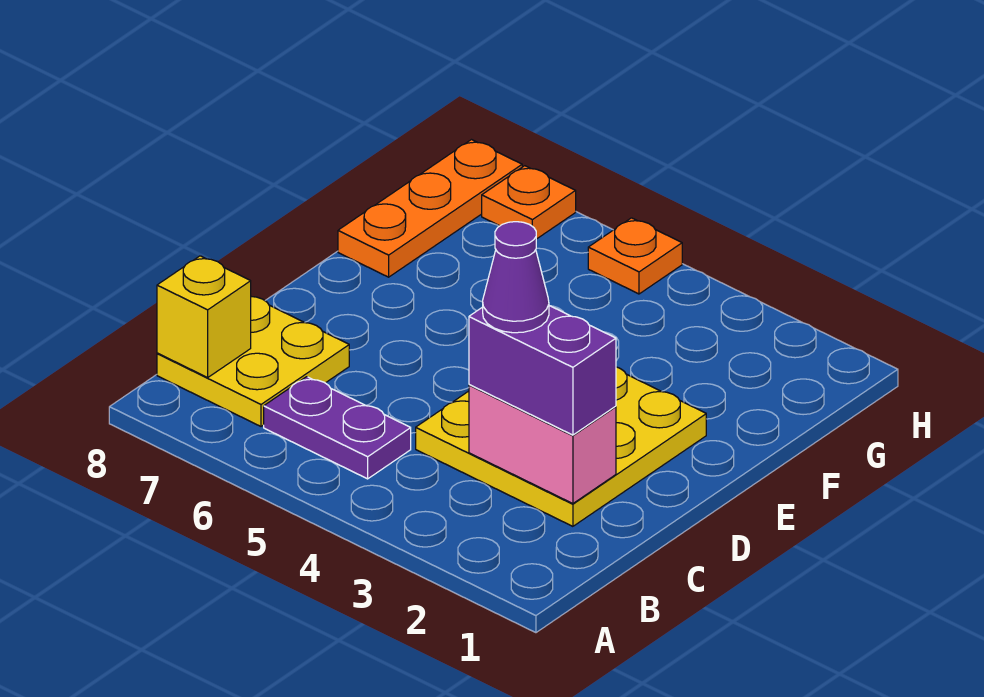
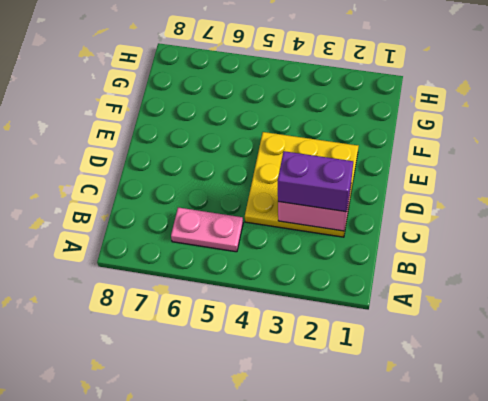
pink 1x2 plate [171,208,243,252] -> purple 1x2 plate [264,377,411,479]
none -> yellow 2x2 plate [157,297,349,426]
none -> orange 1x3 plate [338,140,522,277]

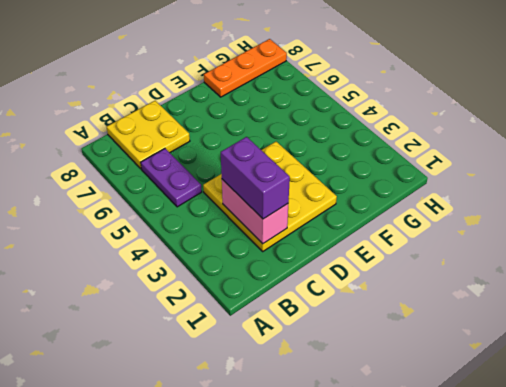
none -> orange 1x1 plate [588,218,682,294]
none -> orange 1x1 plate [482,166,576,239]

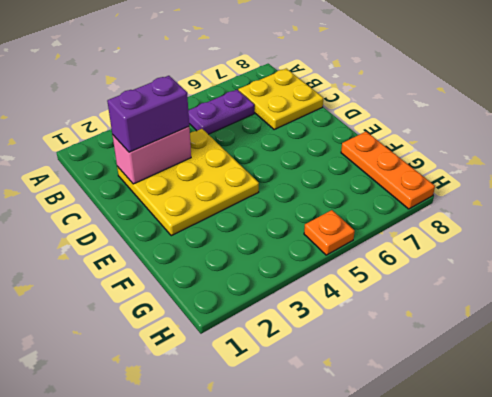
none -> orange 1x1 plate [482,166,576,239]
none -> yellow 1x1 brick [157,256,251,378]

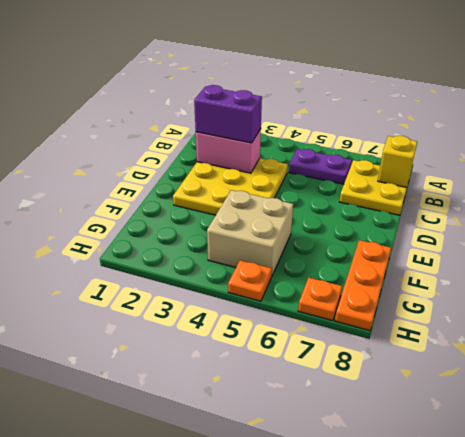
tan 2x2 brick [207,190,293,275] -> none
none -> purple 1x1 cone [483,222,549,333]

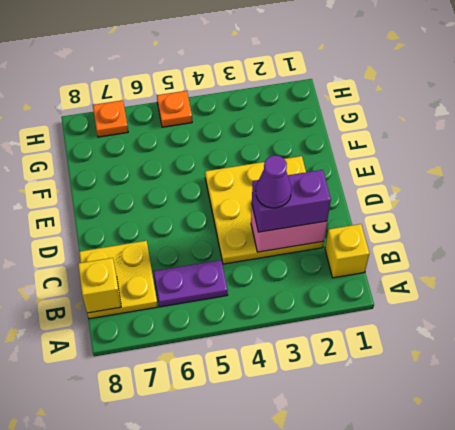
yellow 1x1 brick [325,224,370,278] -> none
none -> orange 1x3 plate [338,140,522,277]

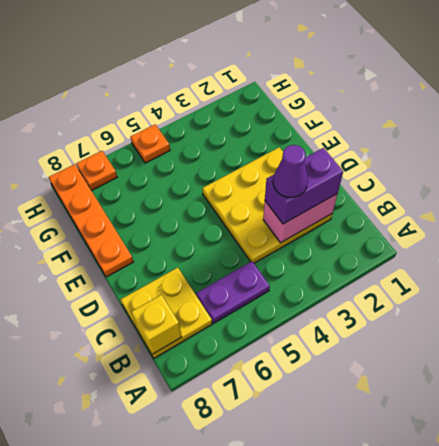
orange 1x4 plate [49,164,133,277] -> orange 1x3 plate [338,140,522,277]

